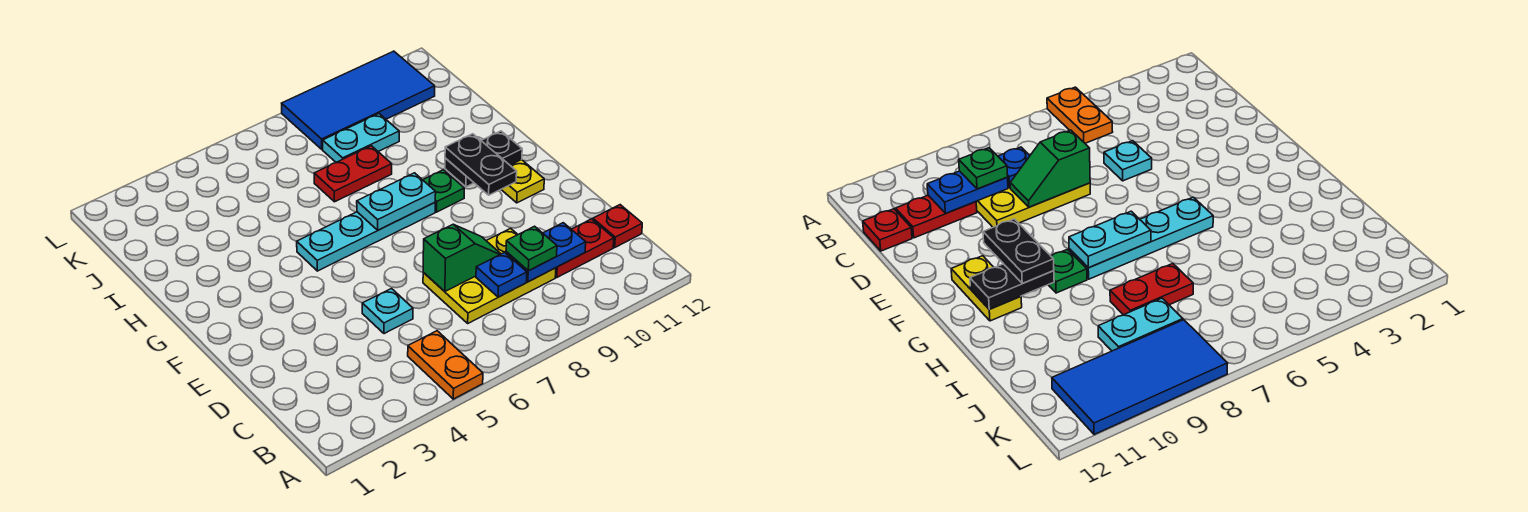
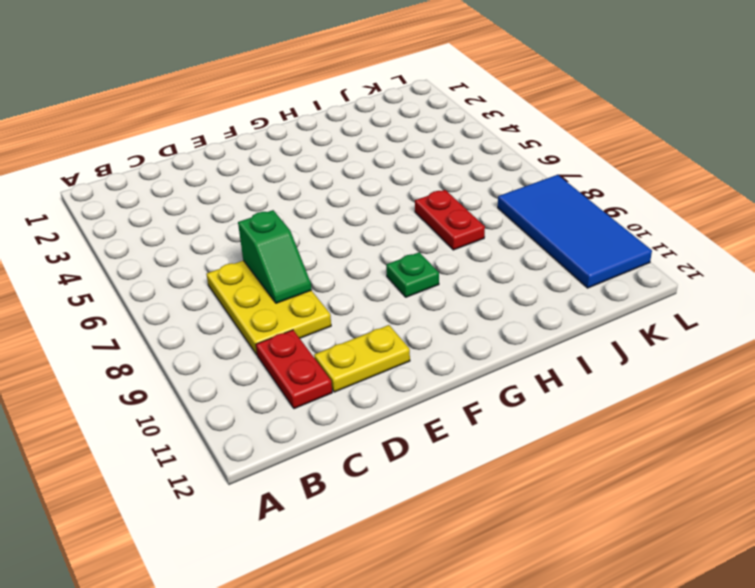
yellow 1x2 plate [314,325,410,392] -> yellow 1x2 plate moved to [501,160,544,203]
none -> orange 1x2 plate [408,331,483,399]
none -> red 1x1 plate [593,205,642,247]
none -> cyan 1x1 plate [362,289,413,334]

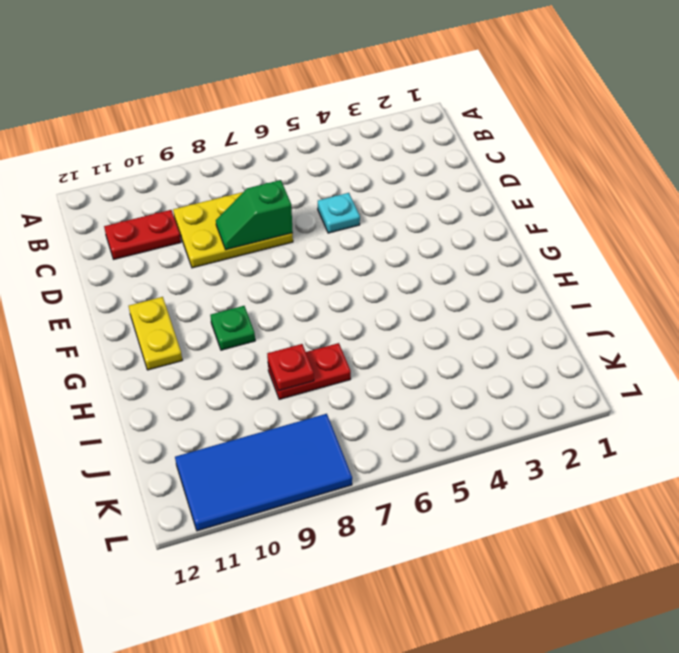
red 1x1 plate [267,344,314,391] -> red 1x1 plate moved to [593,205,642,247]
none -> orange 1x2 plate [408,331,483,399]
none -> cyan 1x4 plate [297,203,435,271]
none -> cyan 1x2 plate [323,114,399,162]

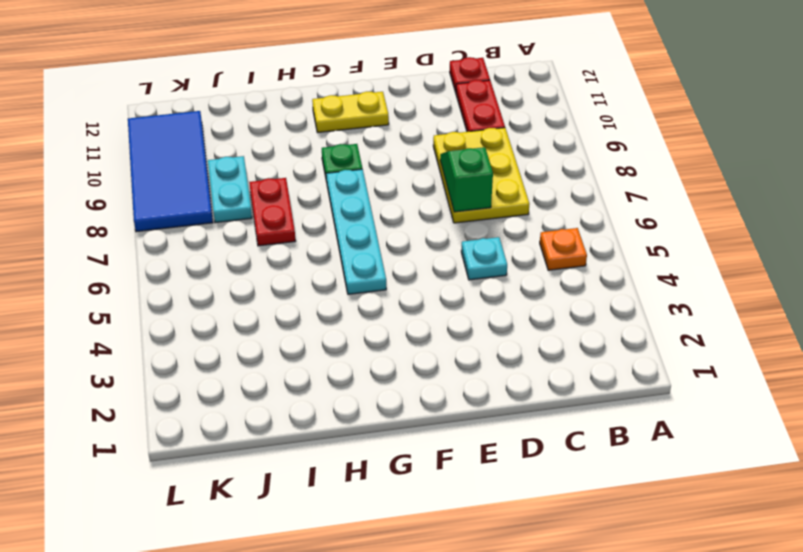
orange 1x1 plate [540,228,587,270] -> orange 1x2 plate [408,331,483,399]
none -> blue 1x1 plate [476,252,527,297]
none -> blue 1x2 plate [506,223,586,282]
none -> cyan 1x2 plate [357,173,436,230]

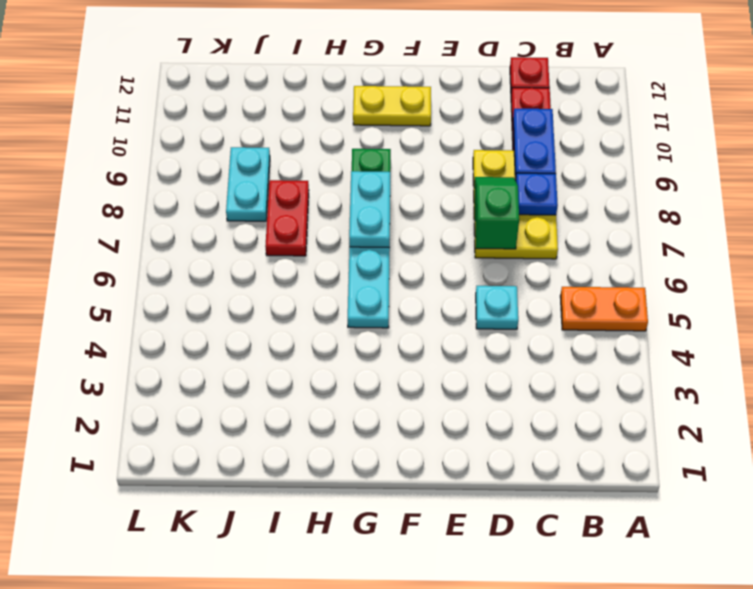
none -> blue 2x4 tile [282,51,435,149]
none -> black 1x2 plate [445,131,522,187]
none -> green 1x1 plate [506,226,557,271]

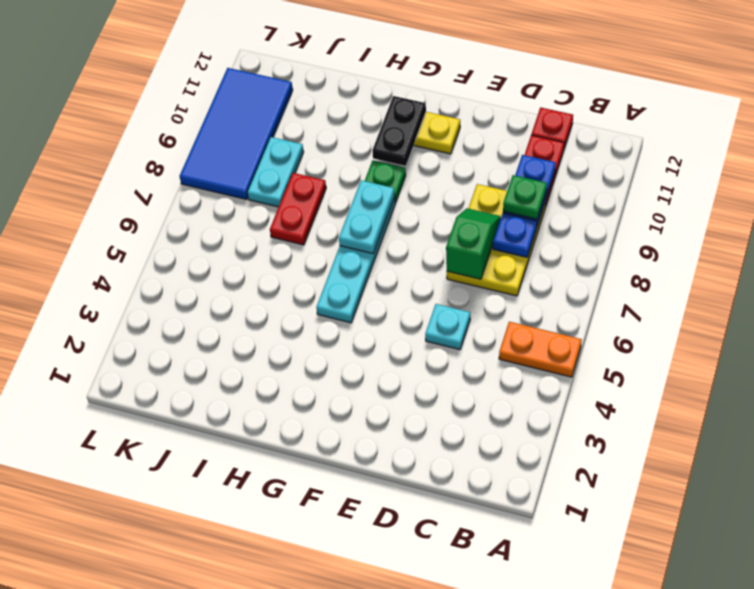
none -> black 1x2 plate [445,134,517,195]

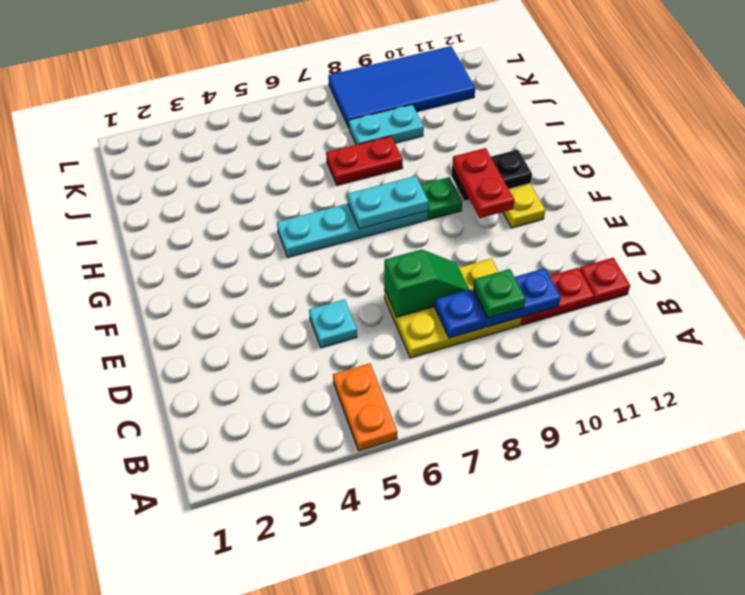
red 1x2 plate [452,148,514,218] -> black 1x2 plate [445,134,517,195]

